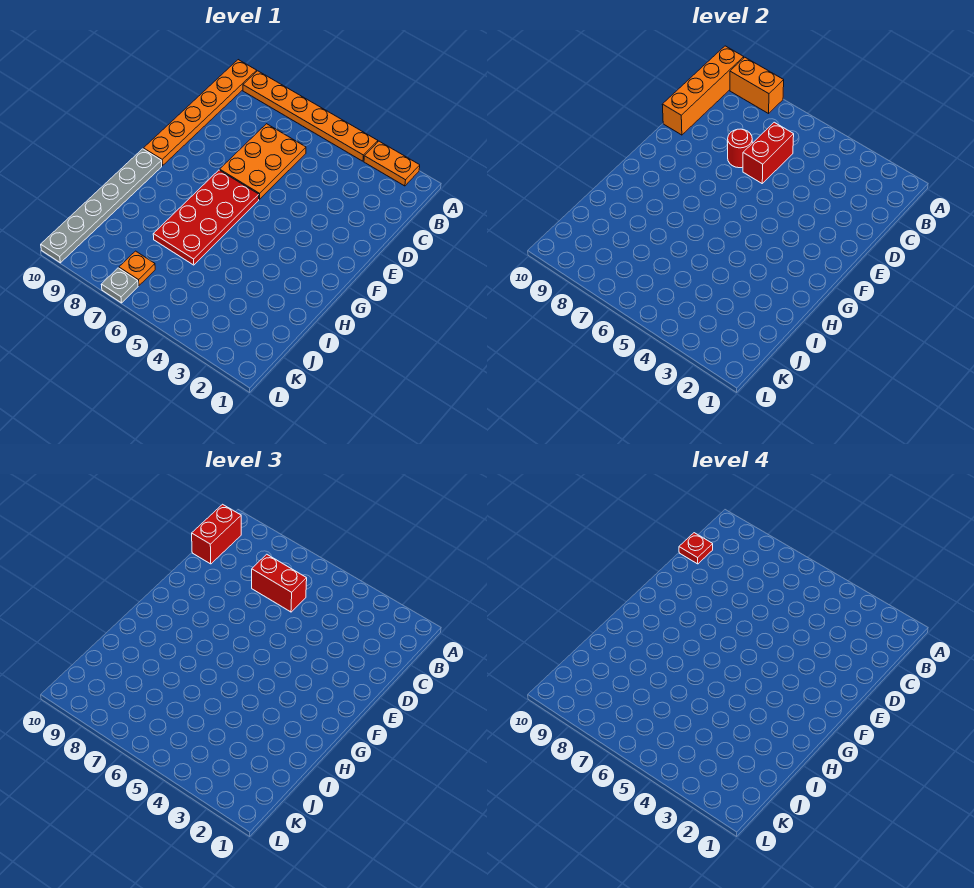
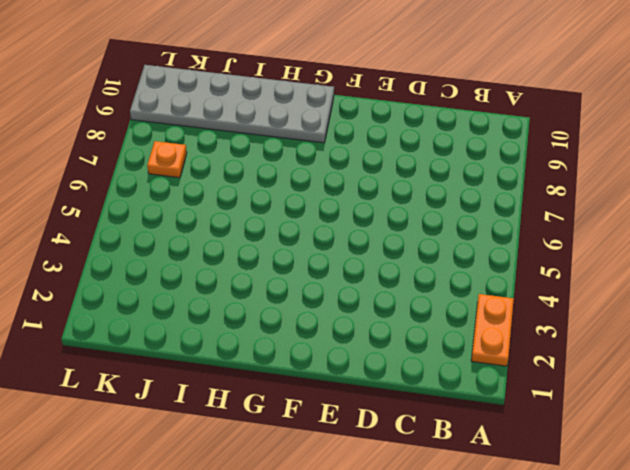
grey 2x6 plate [130,65,334,143] -> grey 1x6 plate [41,149,162,263]
none -> orange 1x6 plate [243,71,378,161]
none -> orange 1x6 plate [143,60,257,166]
none -> orange 2x3 plate [220,124,306,200]

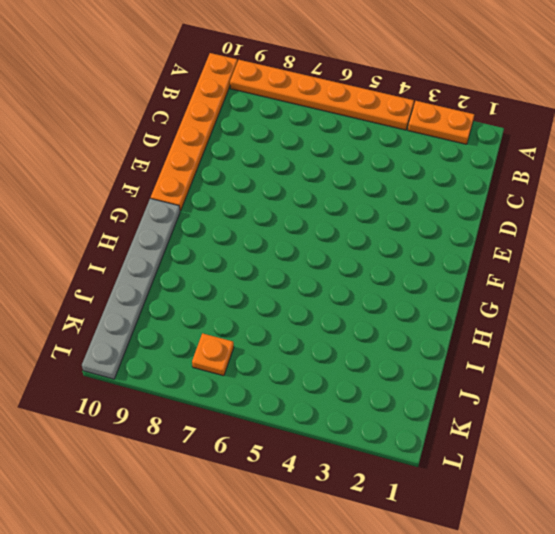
none -> orange 2x3 plate [220,124,306,200]
none -> red 2x4 plate [153,170,259,265]
none -> grey 1x1 plate [101,268,138,303]

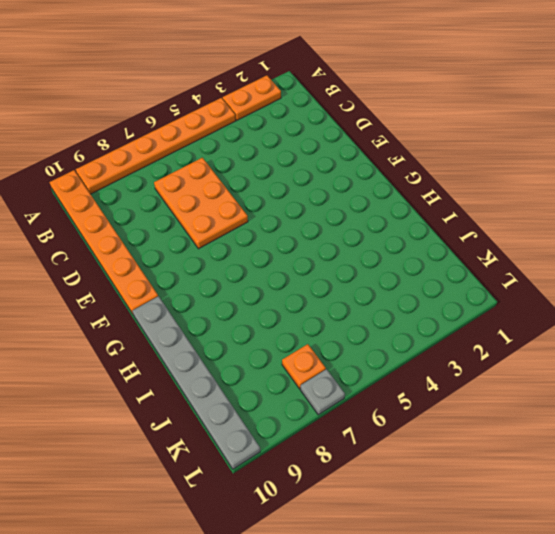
none -> red 2x4 plate [153,170,259,265]
none -> orange 1x2 brick [730,57,784,114]
none -> orange 1x4 brick [662,46,744,135]

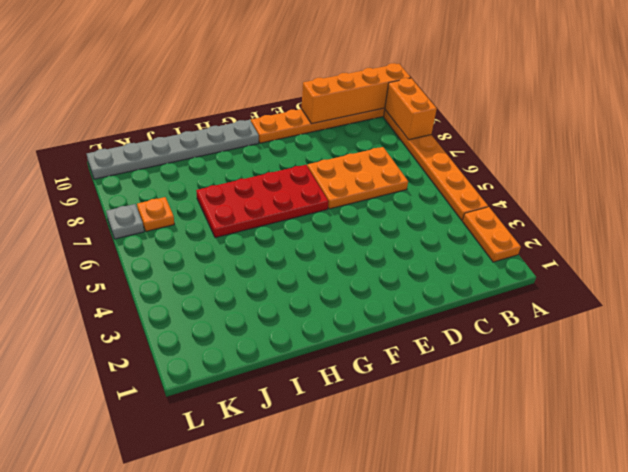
none -> red 1x2 brick [743,122,794,183]
none -> red 1x1 round brick [728,129,752,168]
none -> red 1x2 brick [192,504,241,564]

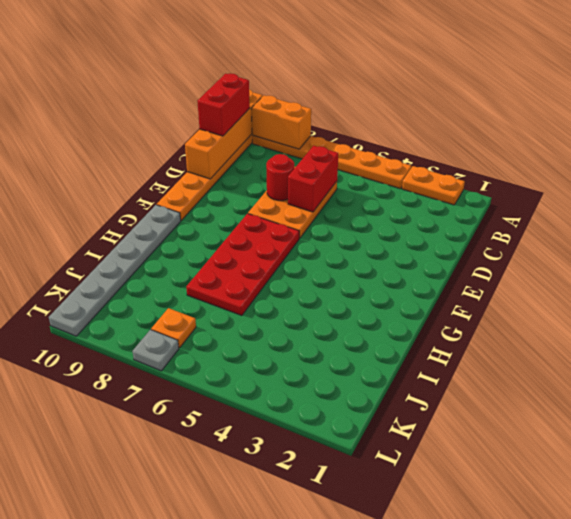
none -> red 1x2 brick [252,554,307,612]
none -> red 1x1 plate [679,533,713,564]

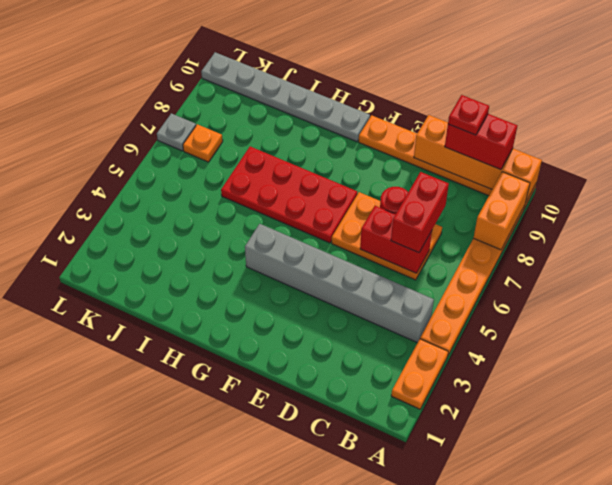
grey 1x6 brick [245,224,434,343] -> none

